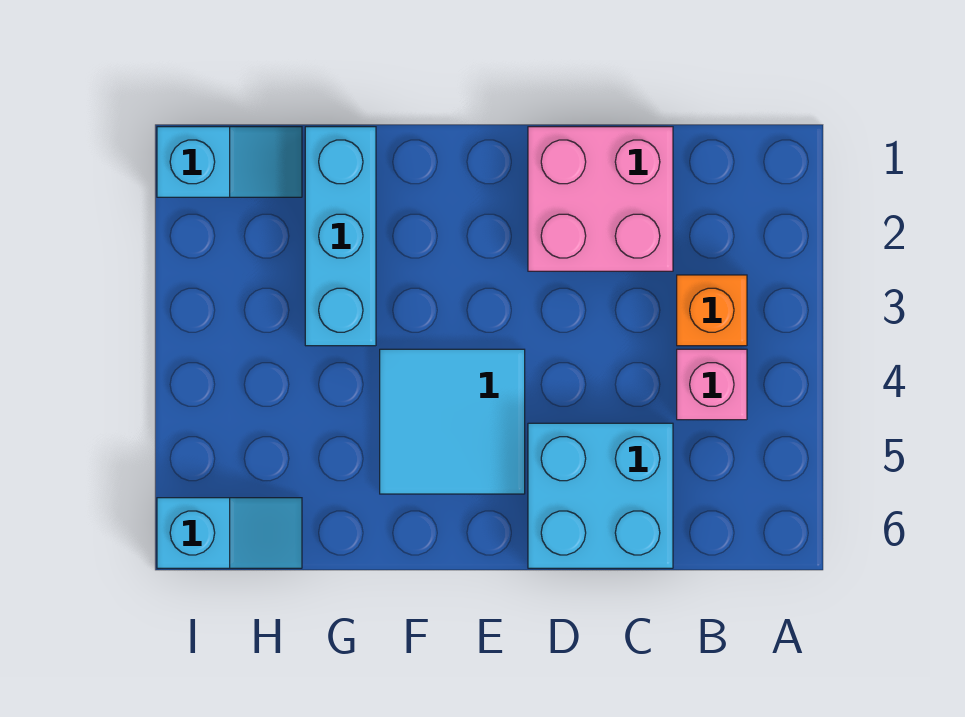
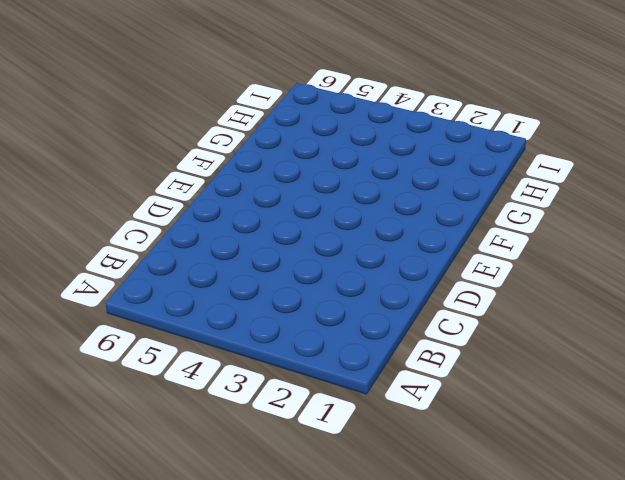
none -> orange 1x1 brick [677,275,747,346]
none -> pink 1x1 brick [677,349,747,420]

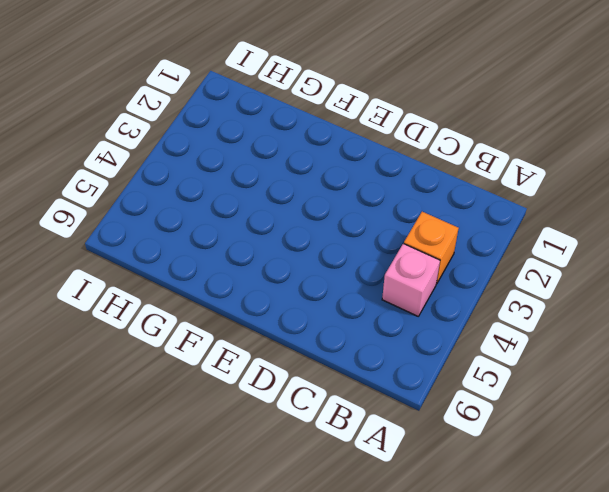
none -> pink 2x2 brick [528,127,673,271]
none -> cyan 2x2 brick [528,423,673,568]

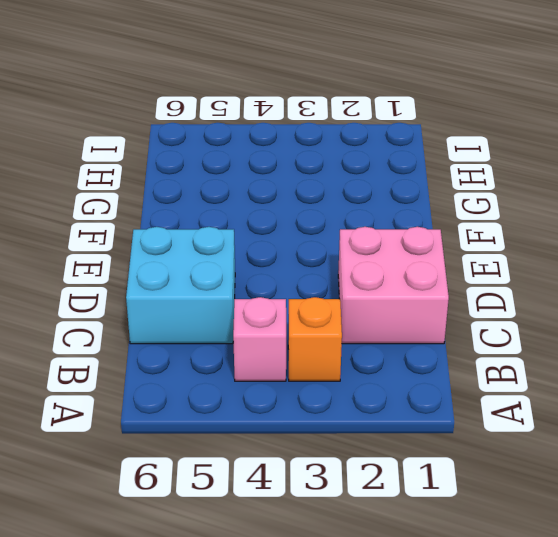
none -> cyan 2x2 tile [380,349,525,494]
none -> cyan 1x3 brick [305,127,376,346]

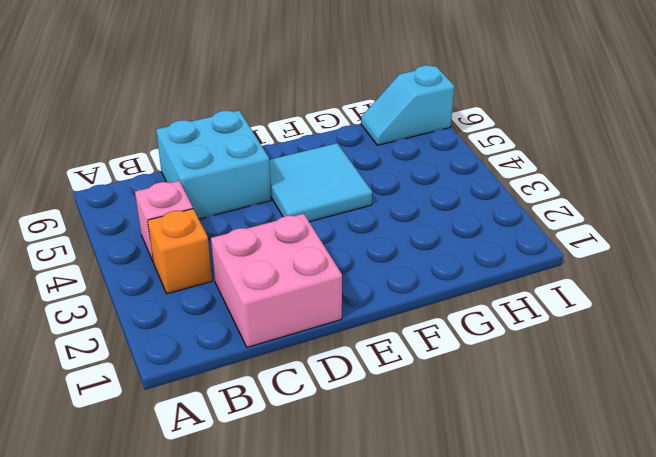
none -> cyan 1x3 brick [305,127,376,346]
none -> cyan 1x2 slope [157,127,302,197]

